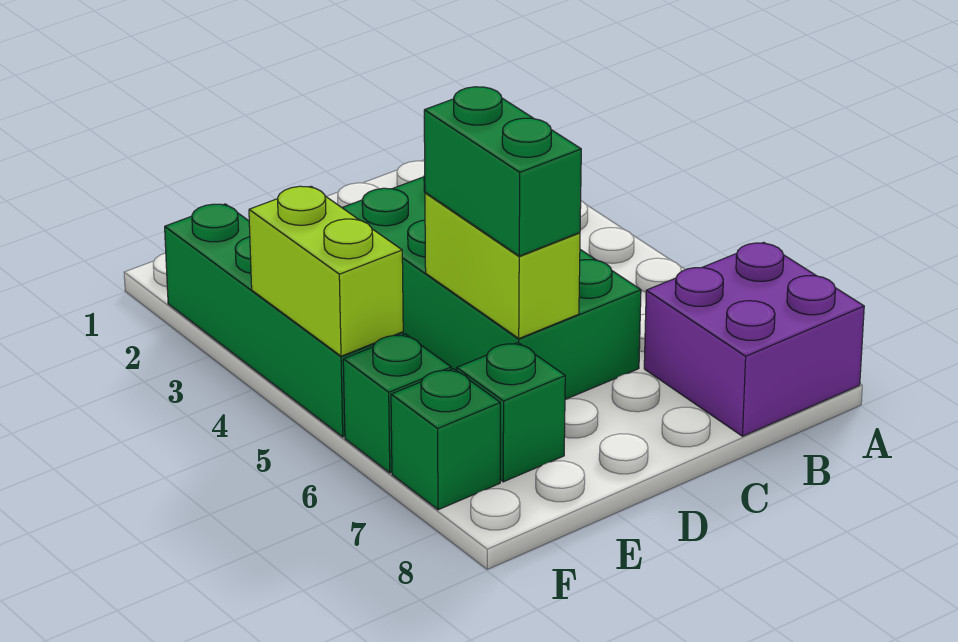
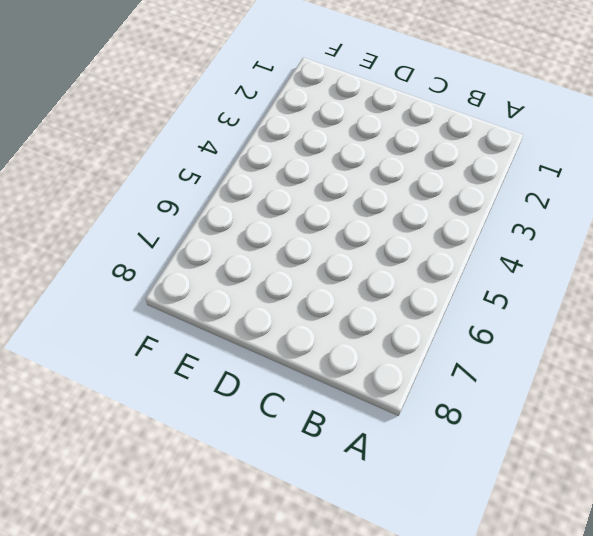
none -> purple 2x2 brick [644,242,864,436]
none -> green 2x4 brick [342,176,641,399]

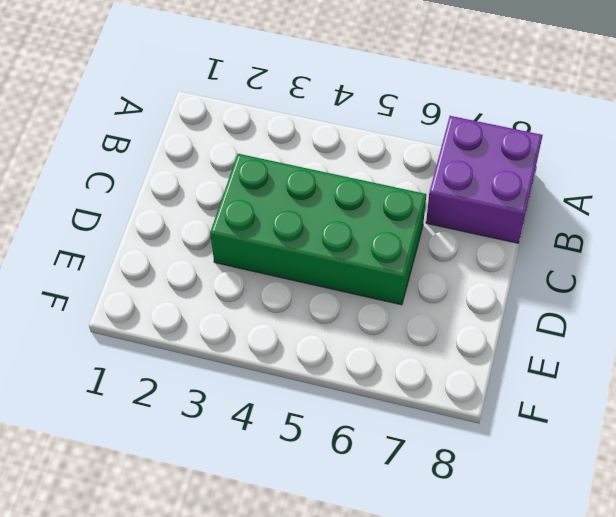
none -> green 1x1 brick [457,343,565,482]
none -> green 1x4 brick [165,204,403,437]

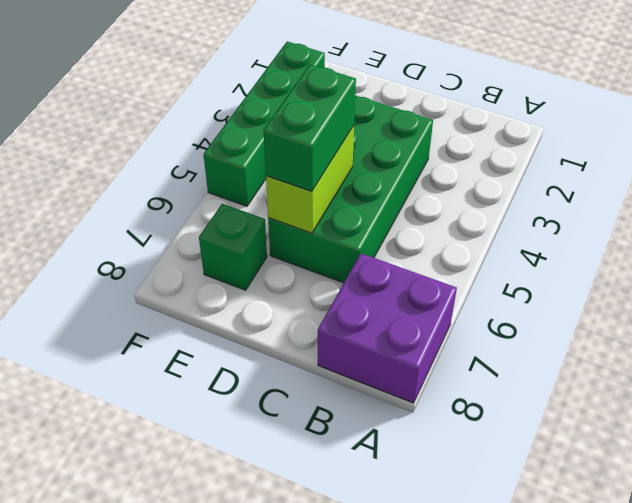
none -> green 1x1 brick [343,334,451,473]
none -> green 1x1 brick [391,369,500,510]

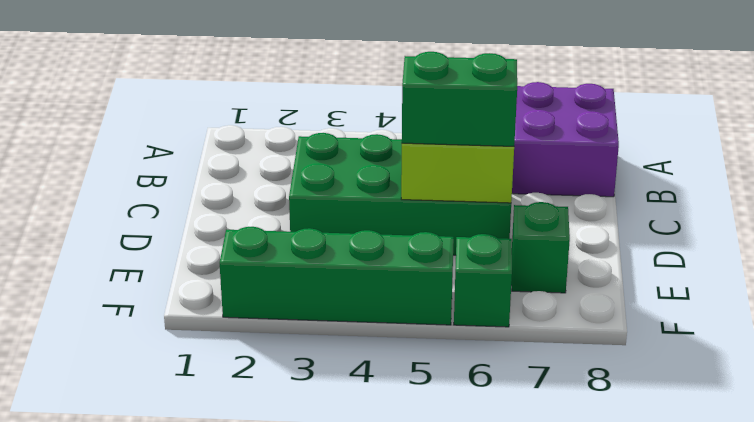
none -> green 1x1 brick [391,369,500,510]
none -> lime 1x2 brick [249,186,403,356]

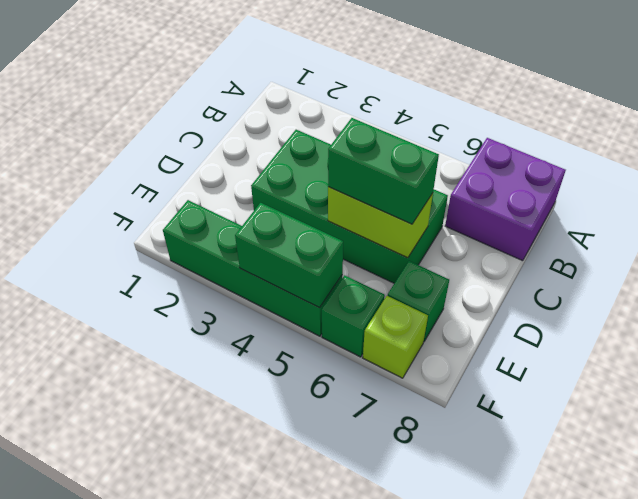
green 1x2 brick [235,203,343,308] -> lime 1x2 brick [249,186,403,356]
lime 1x1 brick [363,296,428,378] -> green 1x1 brick [391,369,500,510]

